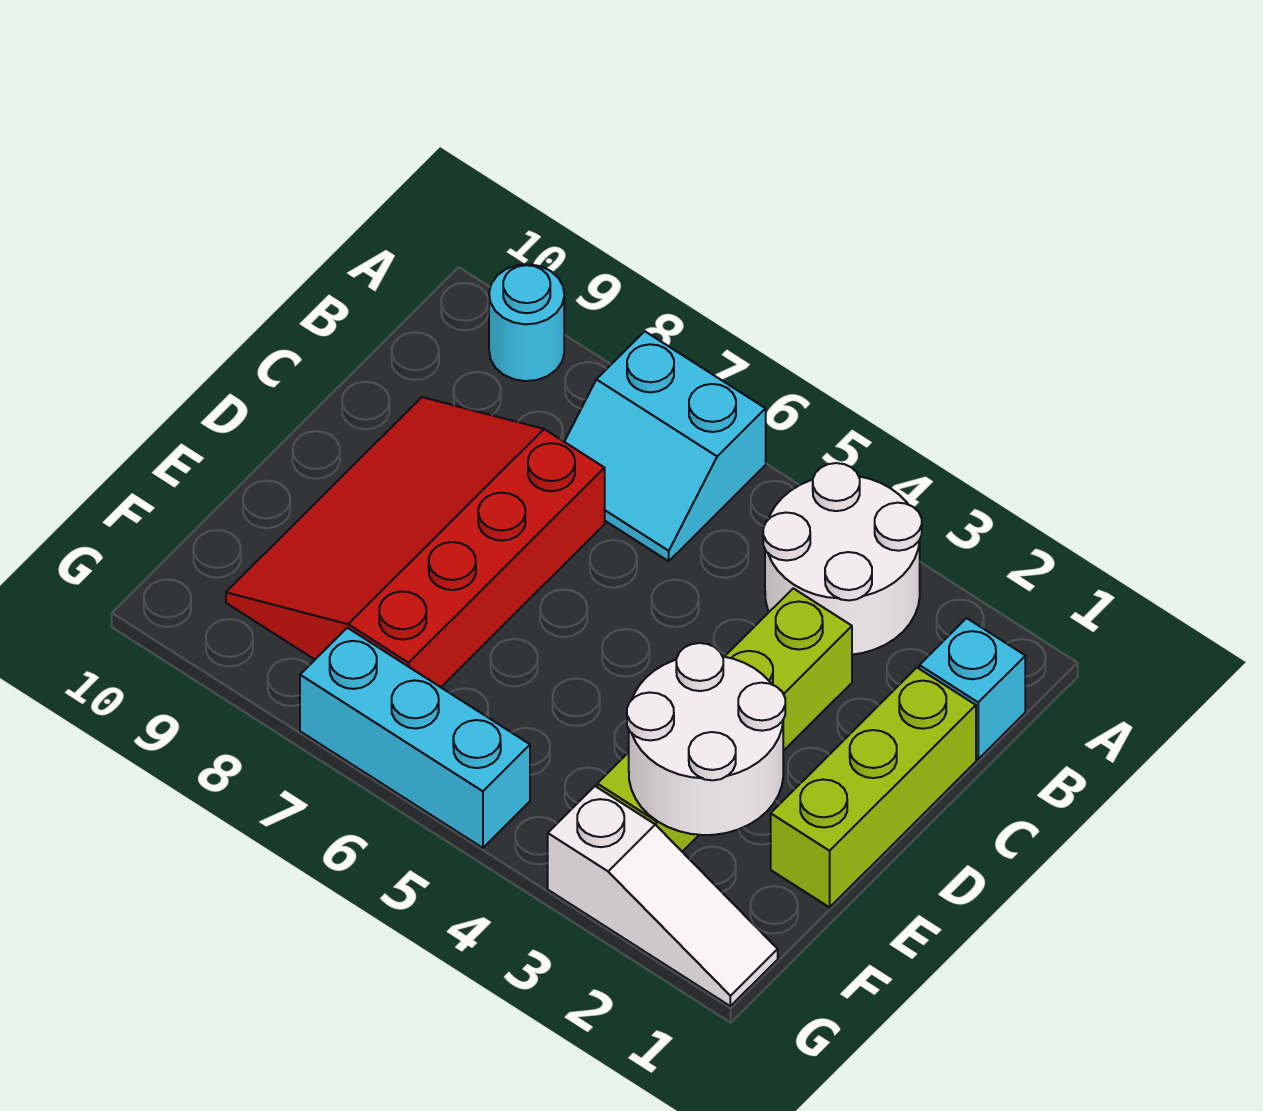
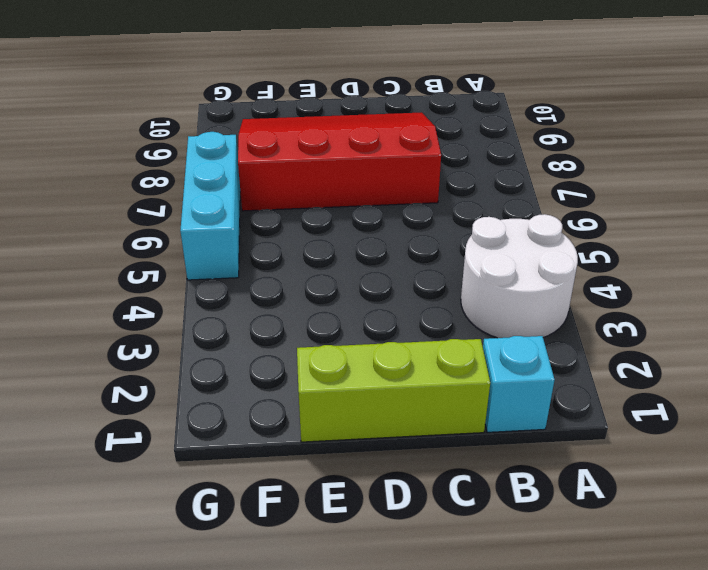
none -> cyan 2x2 slope [564,331,766,561]
none -> cyan 1x1 round brick [489,264,564,381]

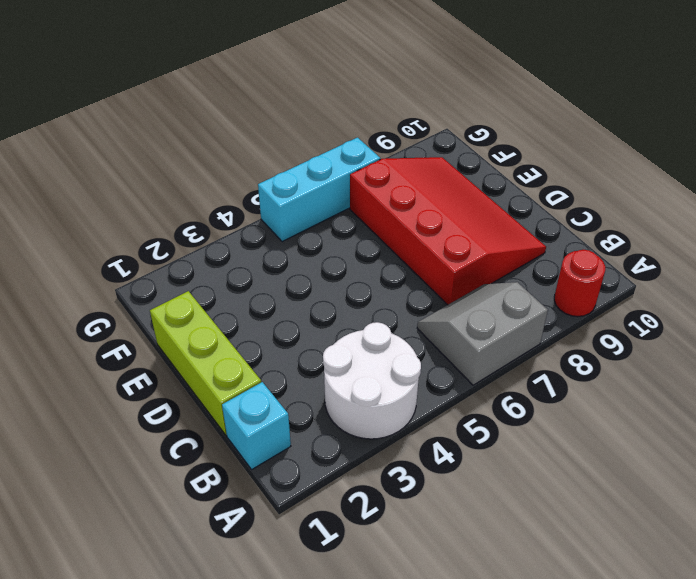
grey 2x2 slope [417,282,548,385] -> cyan 2x2 slope [564,331,766,561]
red 1x1 round brick [554,250,605,317] -> cyan 1x1 round brick [489,264,564,381]
none -> lime 1x4 brick [597,588,852,852]
none -> white 1x3 slope [548,786,778,1006]

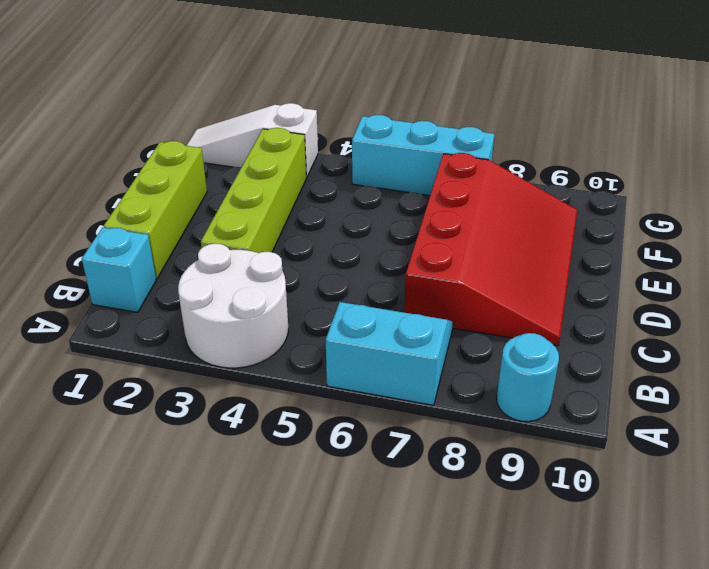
none -> white 2x2 round brick [627,643,785,835]

